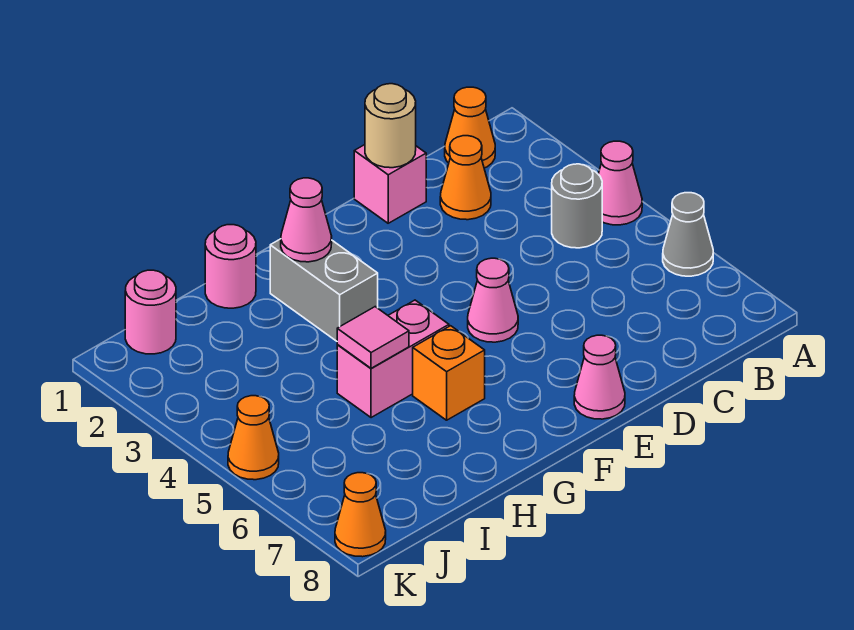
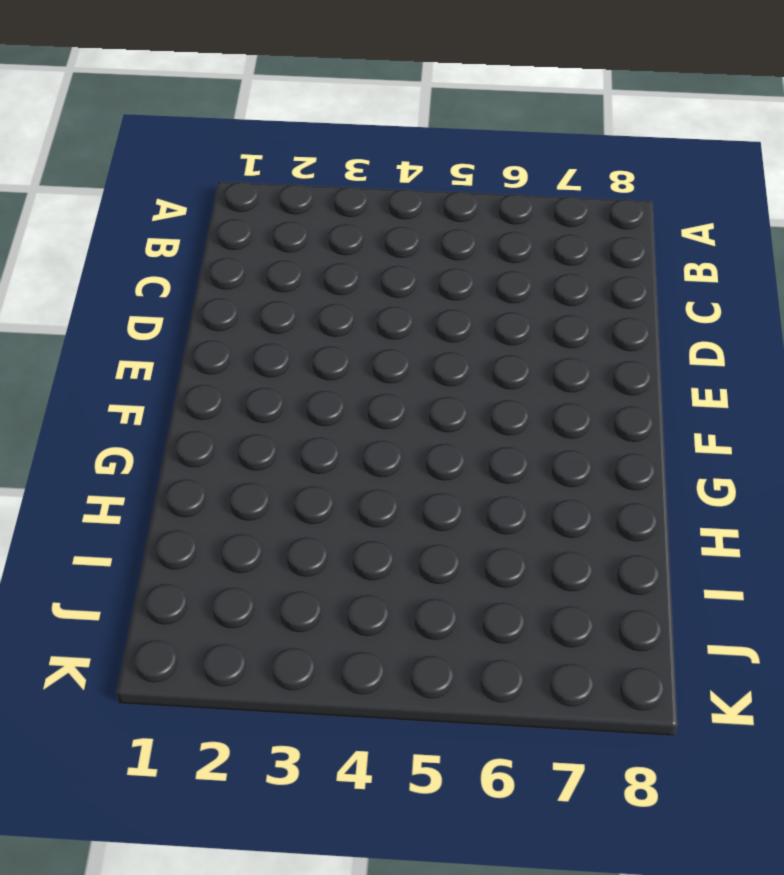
none -> pink 1x1 cone [598,141,642,225]
none -> grey 1x1 cone [663,193,713,276]
none -> orange 1x1 cone [445,87,495,168]

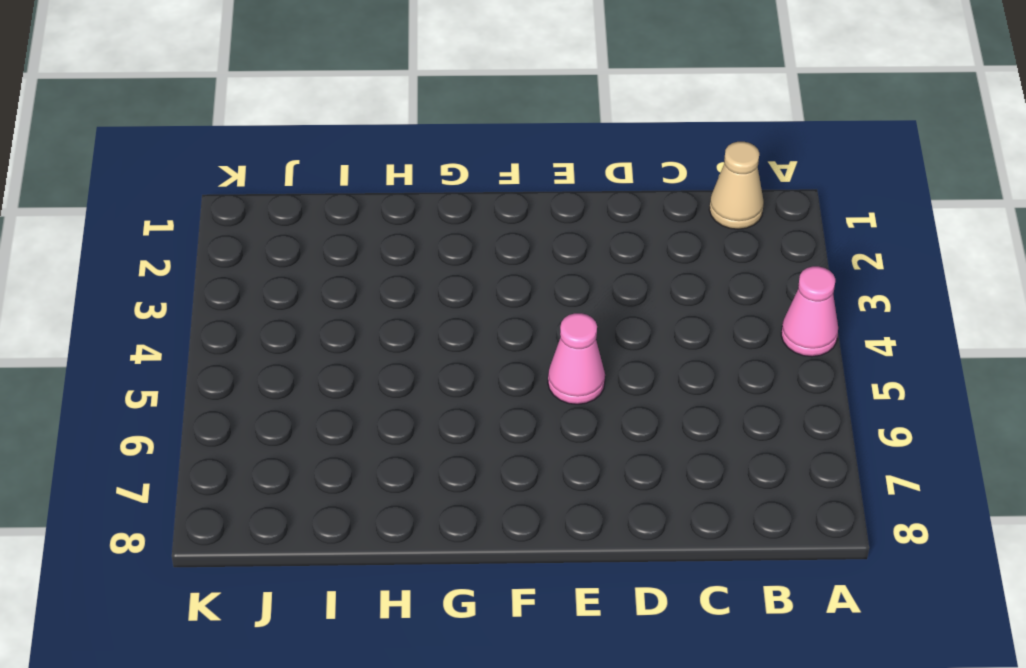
tan 1x1 cone [709,142,764,229] -> orange 1x1 cone [445,87,495,168]
none -> grey 1x1 cone [663,193,713,276]
none -> grey 1x1 round brick [552,164,602,248]
none -> orange 1x1 cone [440,136,491,220]

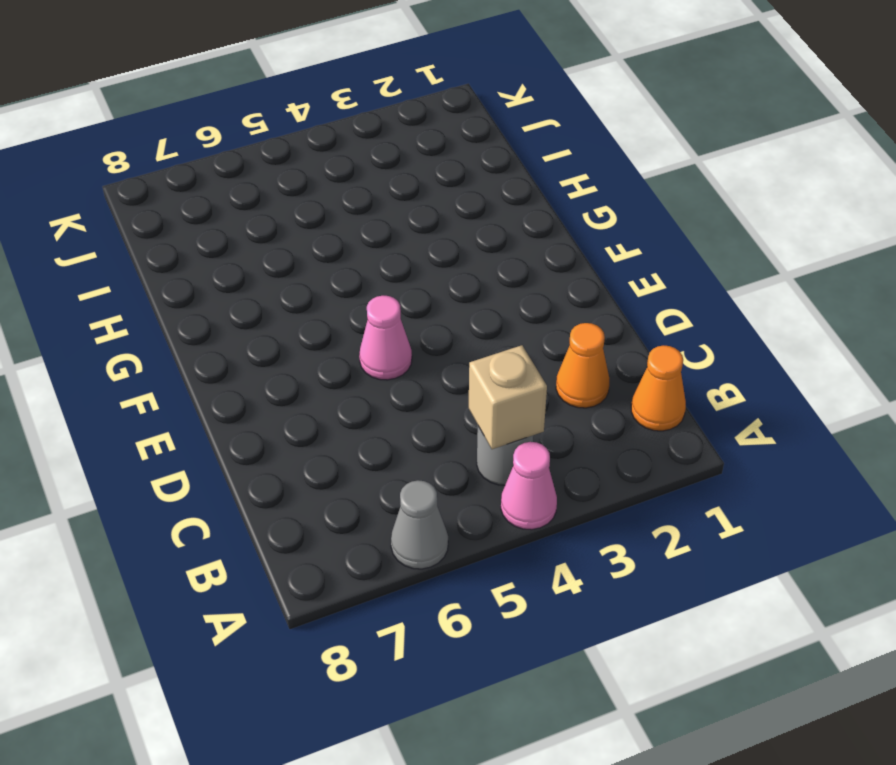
tan 1x1 brick [469,345,547,449] -> none
none -> pink 1x1 brick [354,145,426,223]
none -> pink 1x1 cone [574,335,625,419]
none -> grey 1x2 brick [270,239,378,341]

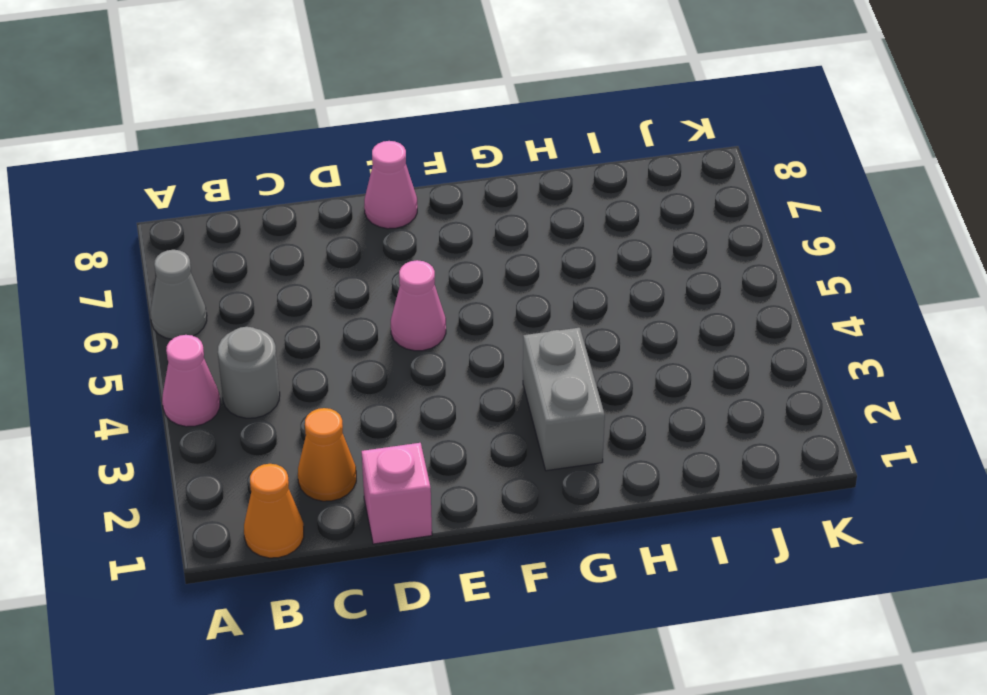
none -> pink 1x2 brick [337,300,449,418]
none -> orange 1x1 brick [413,326,485,420]
none -> pink 1x1 round brick [205,225,256,308]

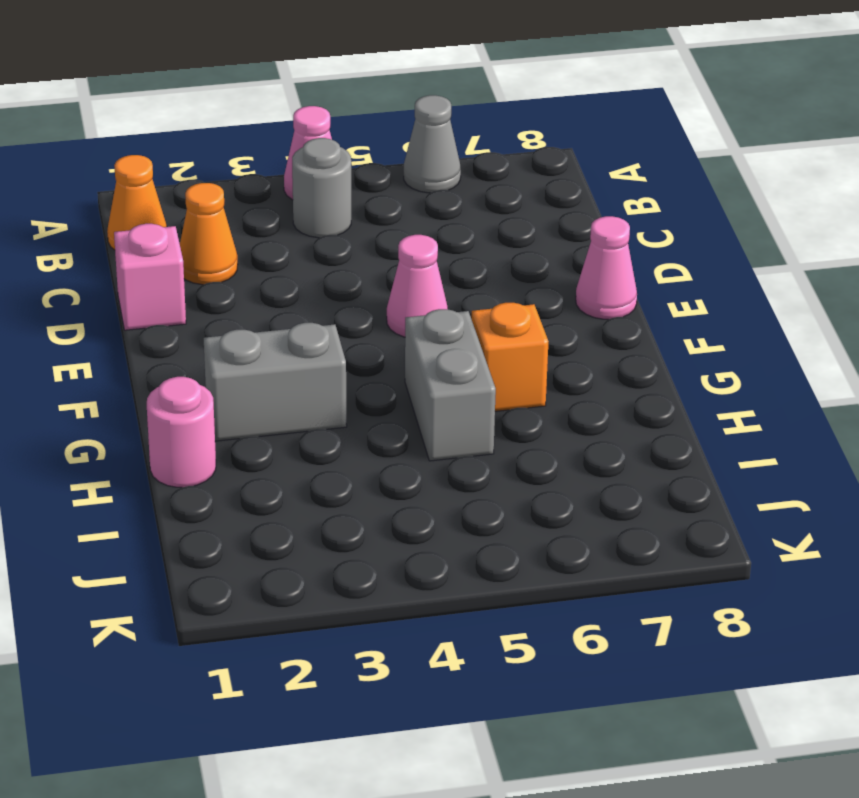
grey 1x2 brick [405,309,496,461] -> pink 1x2 brick [337,300,449,418]
none -> pink 1x1 round brick [125,270,176,354]
none -> orange 1x1 cone [228,396,279,480]
none -> orange 1x1 cone [335,473,386,557]

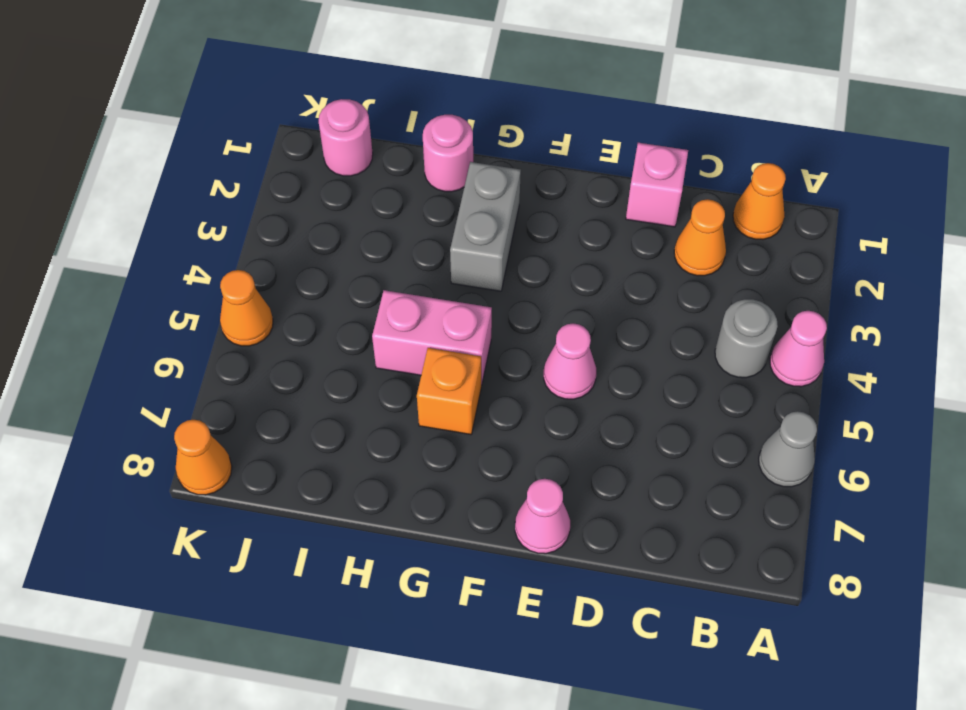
none -> tan 1x1 round brick [365,84,416,168]
none -> pink 1x1 cone [281,178,332,262]
none -> pink 1x1 tile [337,307,409,368]

